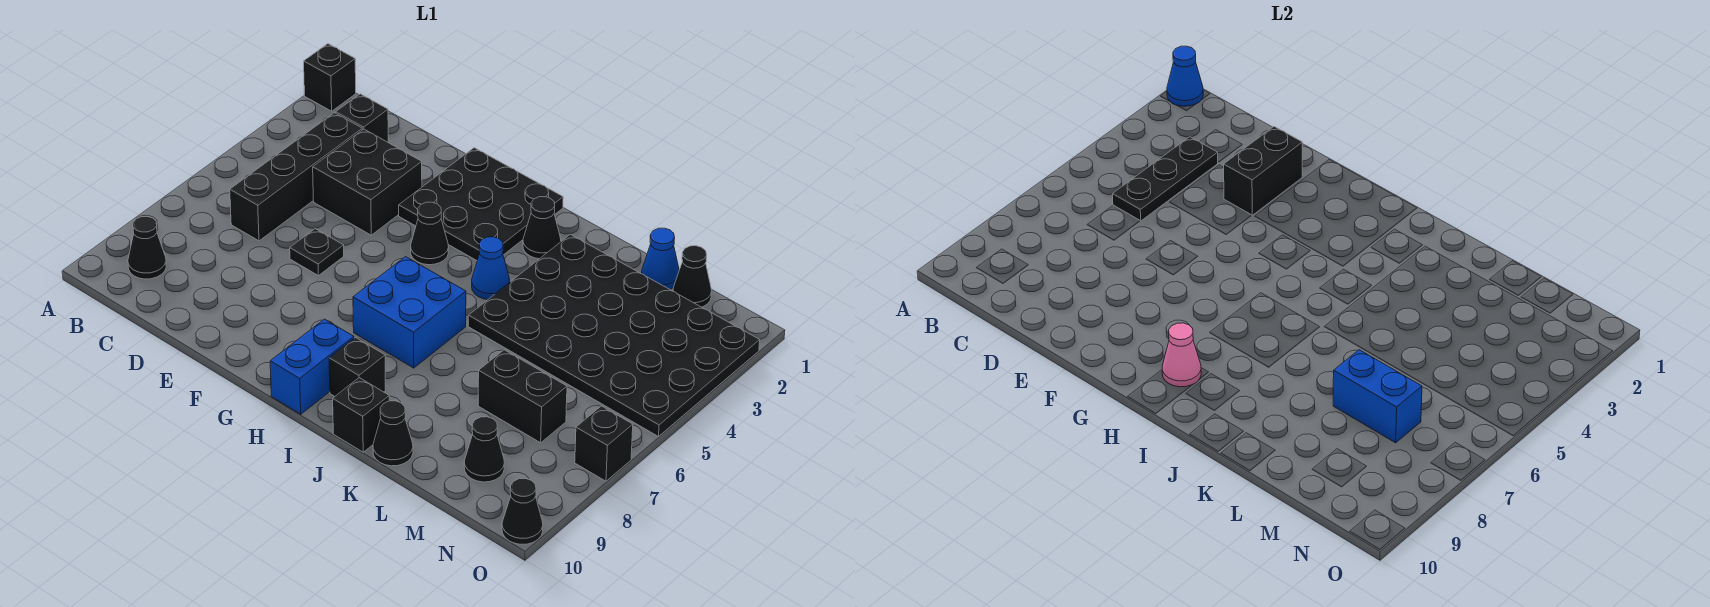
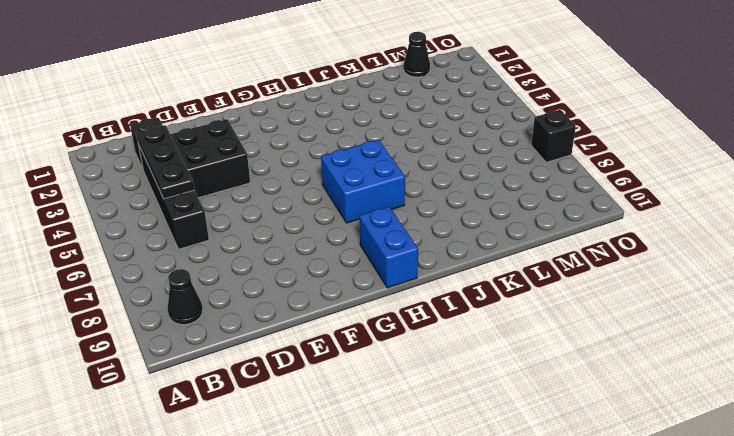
none -> black 1x1 brick [304,44,356,111]
none -> black 1x1 plate [290,229,344,275]
none -> black 3x3 plate [399,148,563,261]

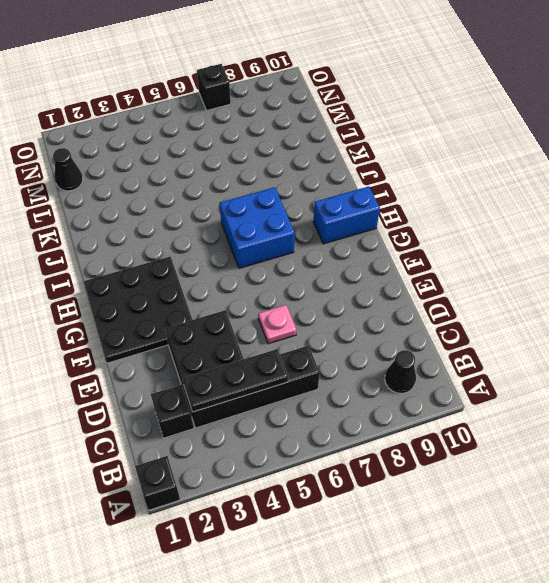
pink 1x1 plate [258,305,296,344] -> black 1x1 plate [290,229,344,275]
none -> black 1x1 cone [411,202,449,265]
none -> black 1x1 cone [523,197,561,259]
none -> blue 1x1 cone [472,237,510,299]

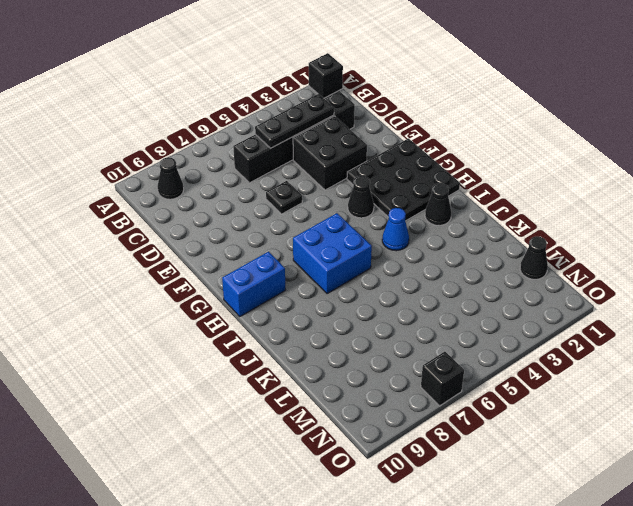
none -> black 1x1 brick [329,337,385,396]
none -> black 4x6 plate [468,234,760,437]
none -> black 1x1 brick [333,378,389,452]

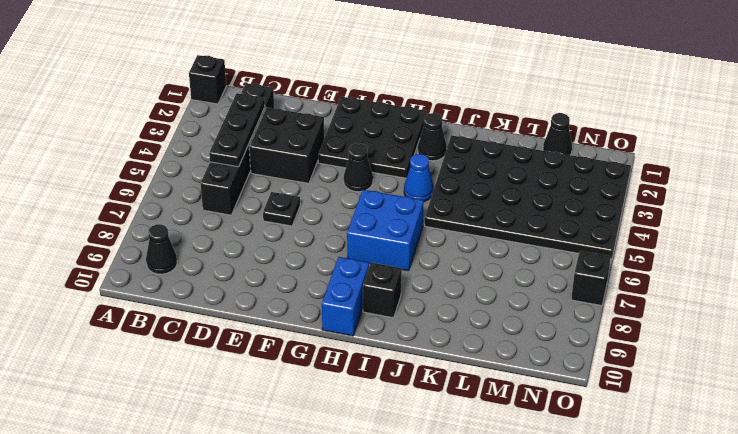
none -> black 1x1 brick [333,378,389,452]
none -> black 1x1 cone [373,401,413,466]
none -> blue 1x1 cone [641,228,679,289]

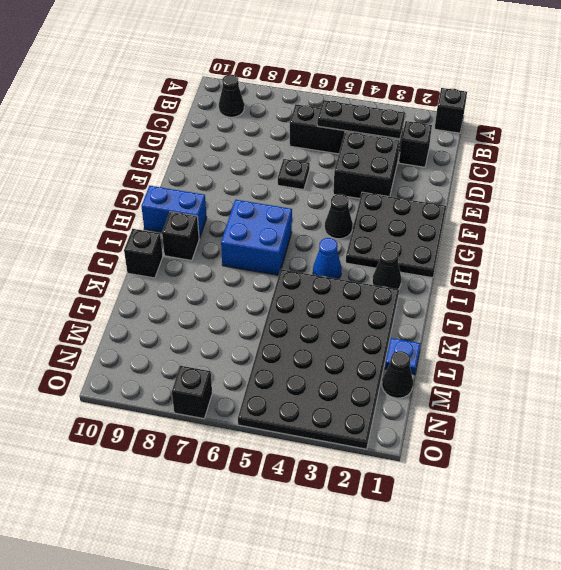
blue 1x1 plate [385,338,421,374] -> blue 1x1 cone [641,228,679,289]
none -> black 1x1 cone [373,401,413,466]
none -> black 1x2 brick [478,350,567,443]
none -> black 1x1 cone [464,417,504,482]

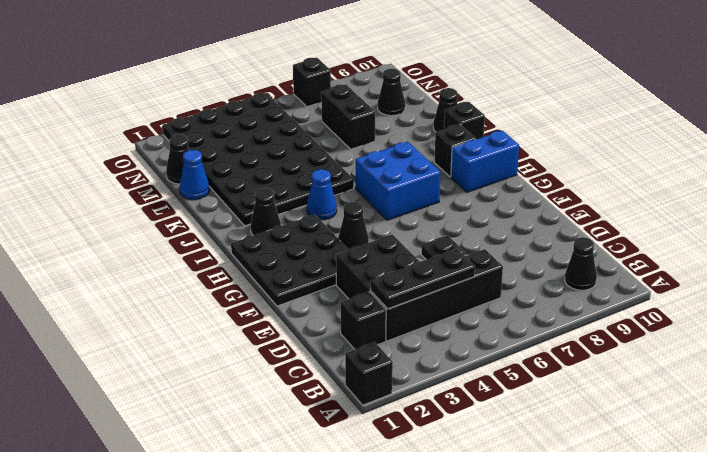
none -> black 1x1 cone [502,478,543,544]
none -> blue 1x1 cone [1167,46,1203,106]
none -> black 1x2 brick [1224,127,1302,215]

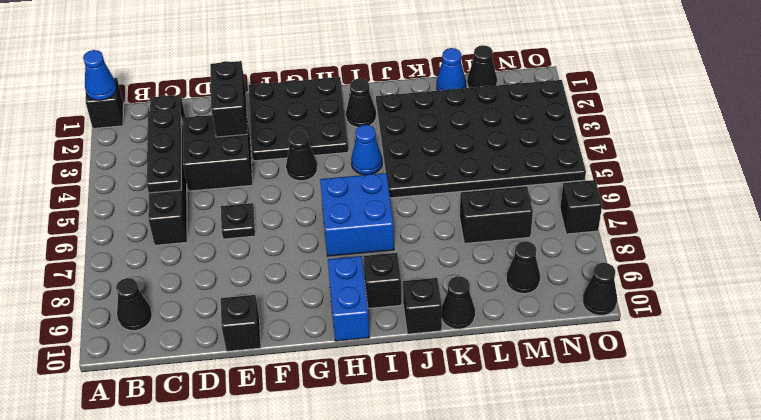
black 1x1 brick [221,295,261,351] -> none
none -> pink 1x1 cone [1162,323,1201,387]
none -> blue 1x2 brick [1333,350,1422,443]

